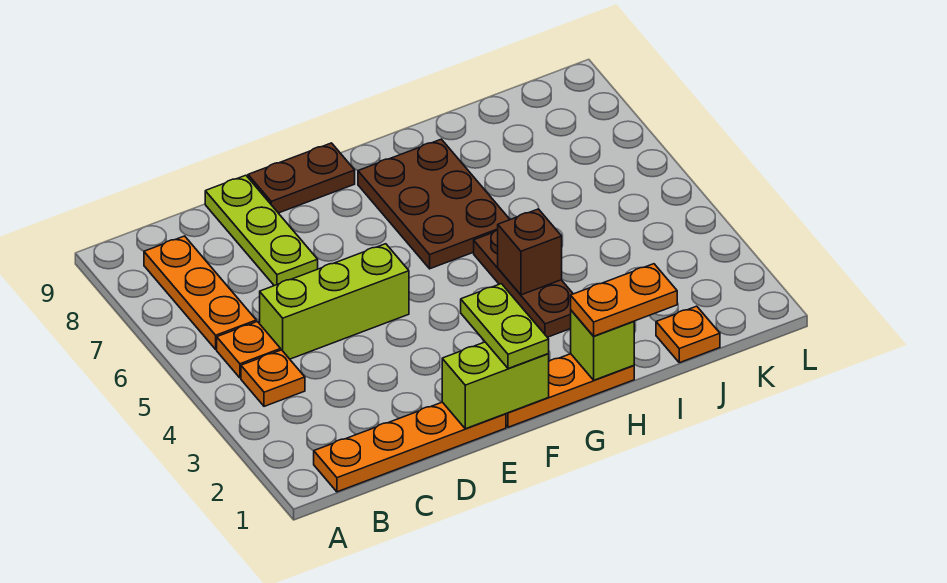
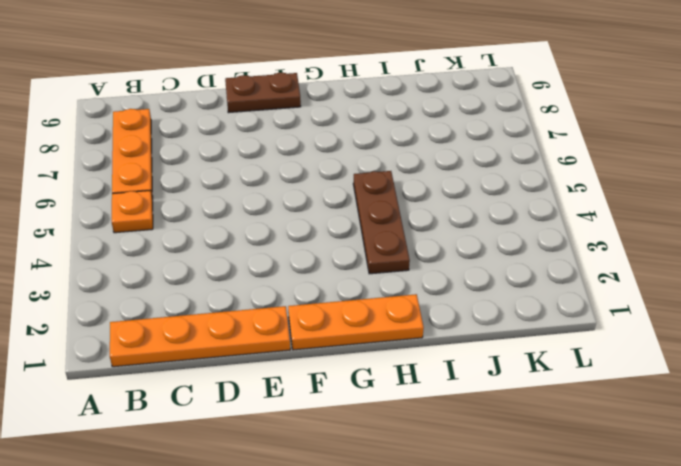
none -> orange 1x1 plate [241,350,305,406]
none -> lime 1x3 brick [260,244,409,359]
none -> lime 1x3 plate [205,175,318,286]

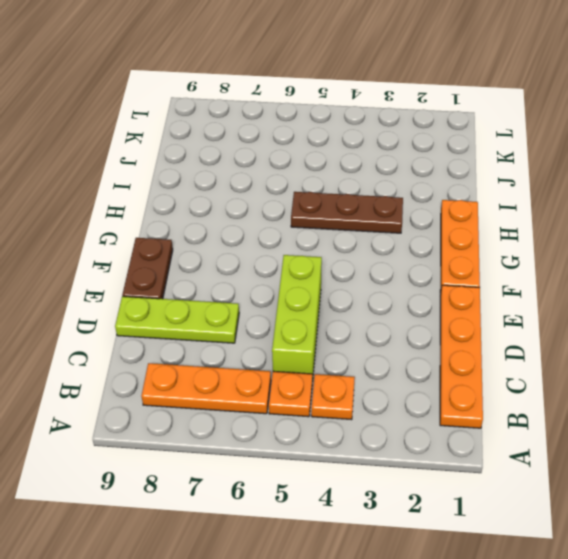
none -> brown 2x3 plate [358,139,510,269]
none -> orange 1x1 plate [656,306,720,363]
none -> lime 1x2 brick [442,342,549,429]

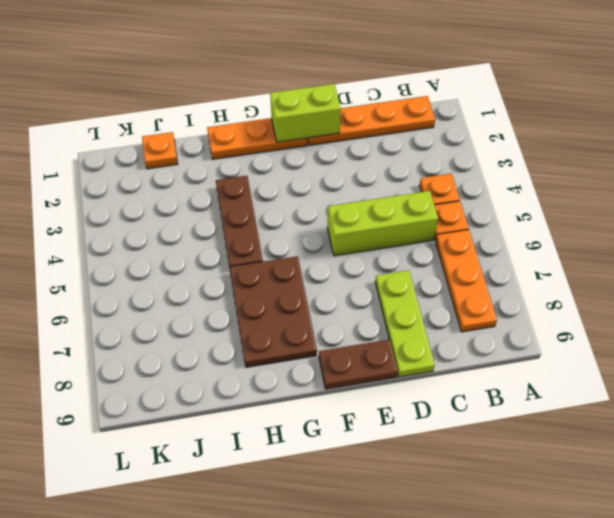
none -> lime 1x1 brick [571,310,634,380]
none -> brown 1x1 brick [498,209,562,295]
none -> lime 1x2 plate [461,284,549,369]

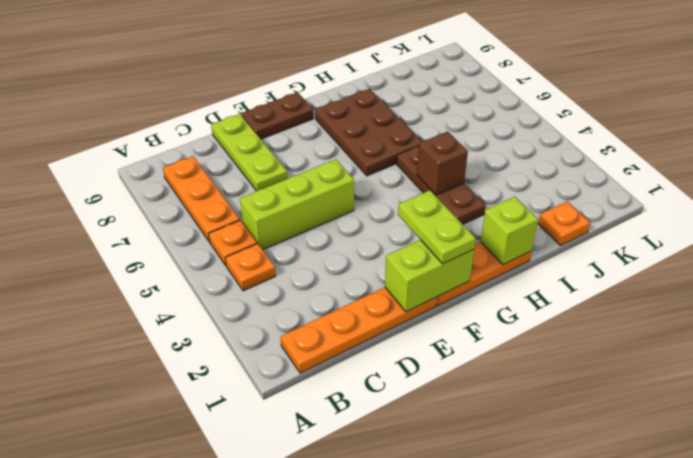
none -> orange 1x2 plate [571,264,677,336]

